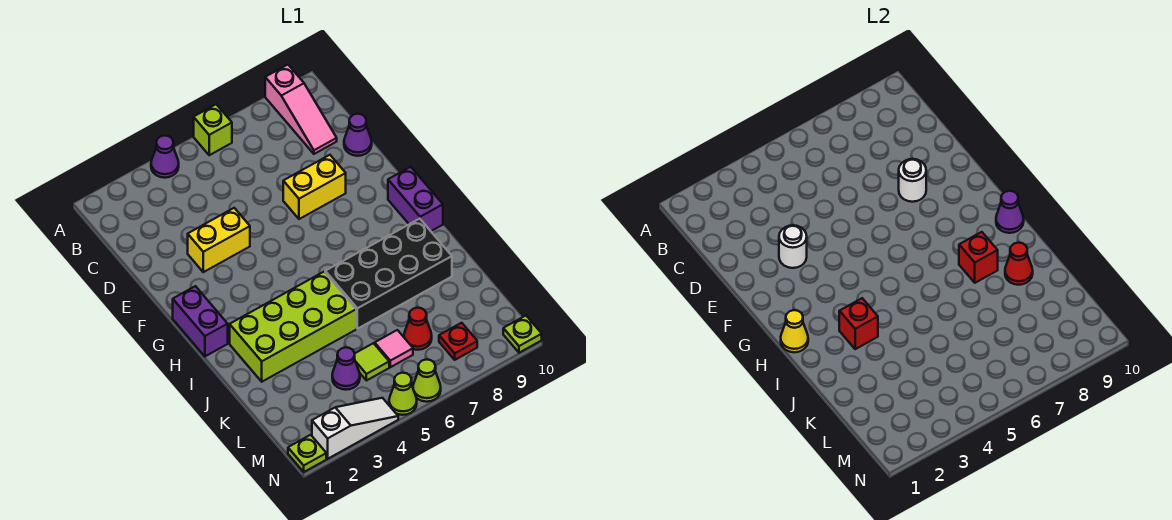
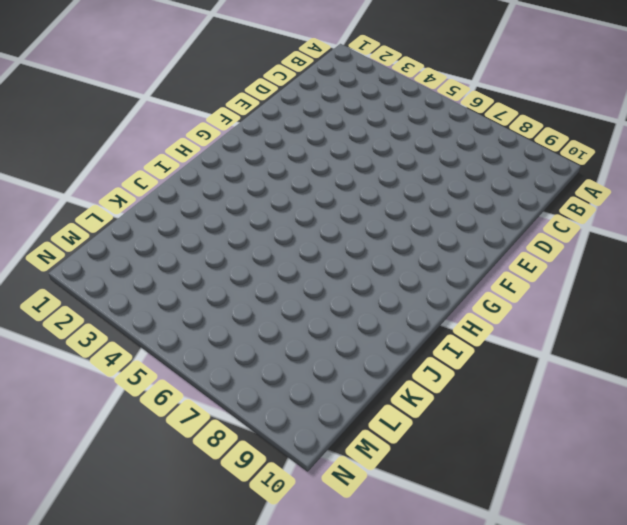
none -> purple 1x1 cone [151,136,179,178]
none -> lime 1x1 brick [194,104,232,155]
none -> pink 1x3 slope [265,65,337,154]

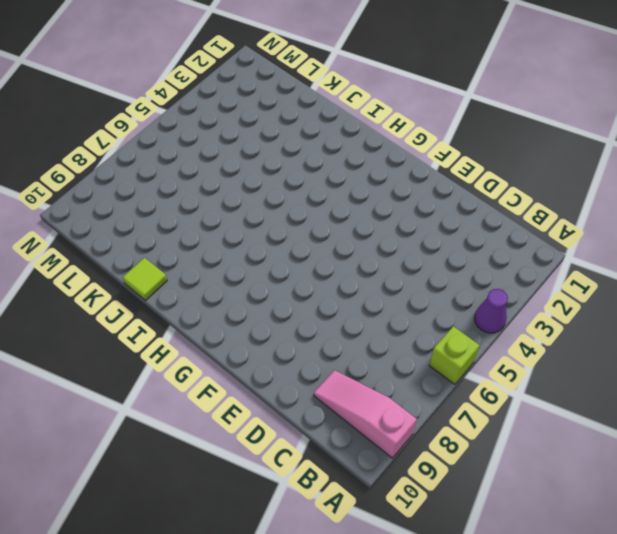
lime 1x1 tile [123,258,167,300] -> lime 1x1 tile moved to [355,343,389,381]
none -> purple 1x1 cone [344,114,372,156]
none -> yellow 1x2 brick [188,208,250,272]
none -> yellow 1x2 brick [283,155,346,219]

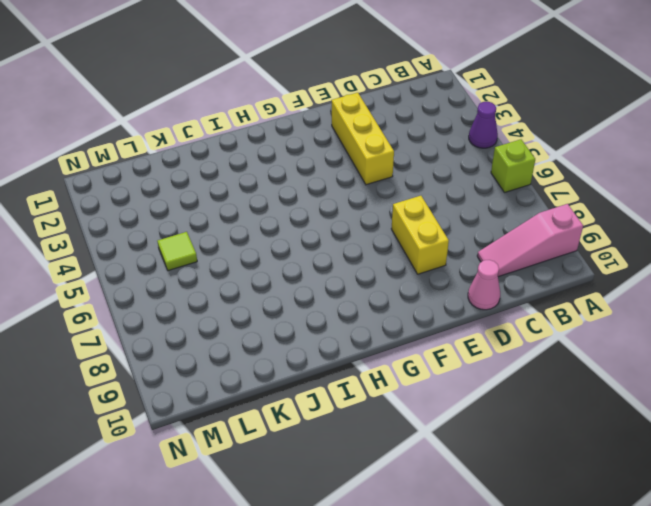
pink 1x1 cone [468,260,500,310] -> purple 1x1 cone [344,114,372,156]
yellow 1x3 brick [332,93,394,185] -> yellow 1x2 brick [188,208,250,272]
none -> purple 1x2 brick [173,286,228,356]
none -> purple 1x2 brick [388,167,443,231]
none -> lime 2x4 brick [230,272,356,382]

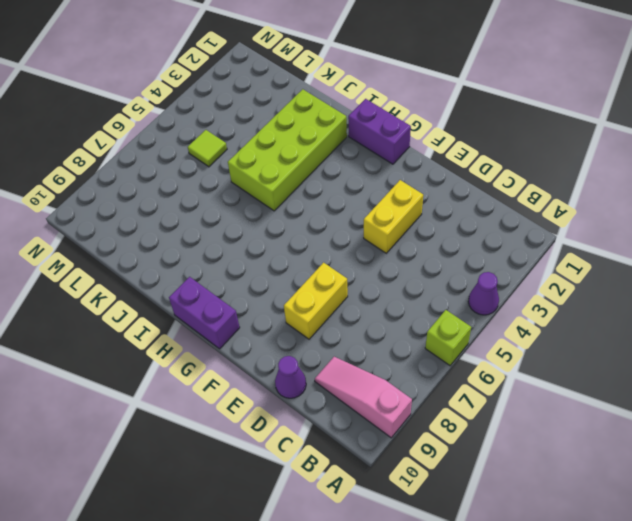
none -> black 2x4 brick [325,219,452,329]
none -> purple 1x1 cone [332,347,360,390]
none -> pink 1x1 tile [375,330,413,367]

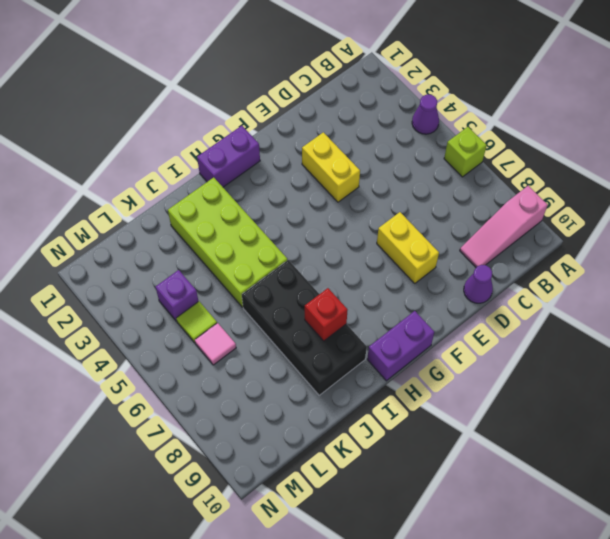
purple 1x1 brick [156,270,199,321] -> purple 1x1 cone [332,347,360,390]
none -> red 1x1 cone [404,308,432,350]
none -> red 1x1 plate [439,323,477,360]
none -> lime 1x1 plate [288,435,326,472]

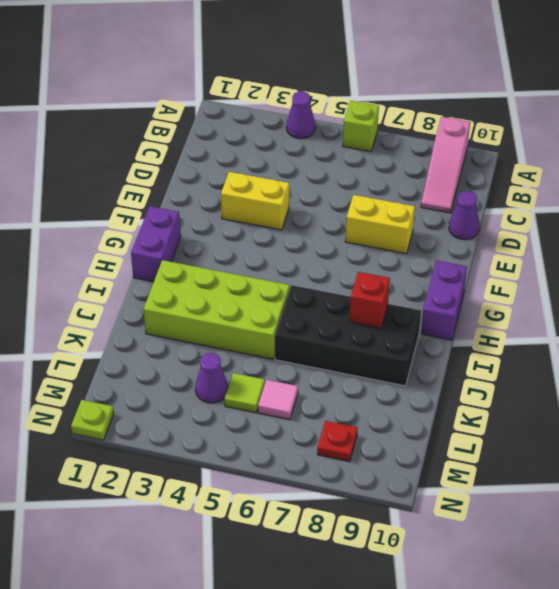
none -> red 1x1 cone [404,308,432,350]
none -> white 1x3 slope [312,398,398,459]
none -> lime 1x1 cone [389,373,417,415]

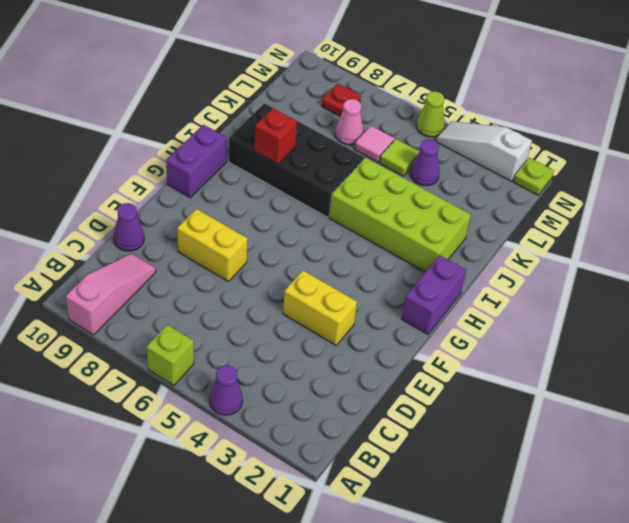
pink 1x1 cone [335,99,364,145] -> red 1x1 cone [404,308,432,350]
none -> lime 1x1 cone [413,359,441,402]
none -> lime 1x1 plate [503,316,542,353]
none -> white 1x1 round brick [779,225,807,268]

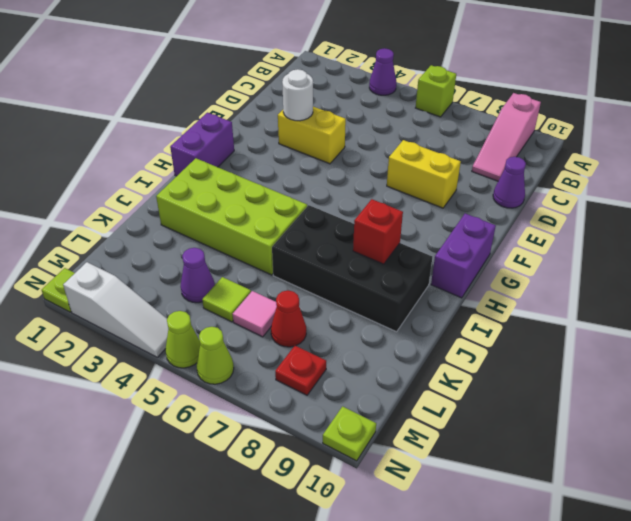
none -> white 1x1 round brick [899,159,926,202]
none -> yellow 1x1 cone [781,310,808,352]
none -> purple 1x1 cone [996,191,1024,233]

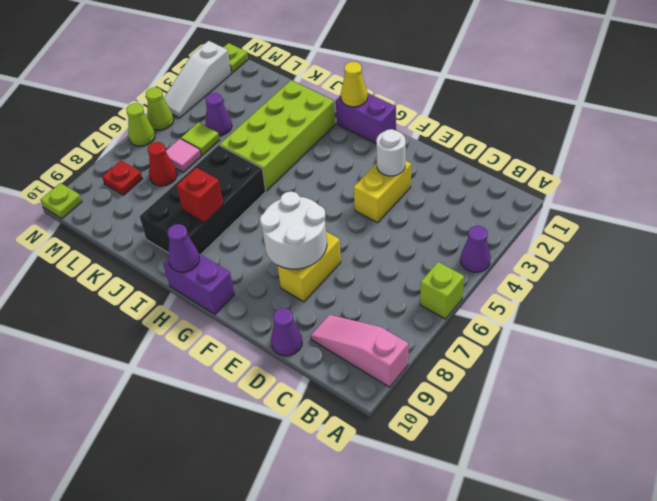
white 2x2 round brick [260,191,327,269] -> white 1x1 round brick [899,159,926,202]
none -> red 1x1 brick [839,298,878,349]
none -> red 1x1 cone [1005,243,1033,285]

